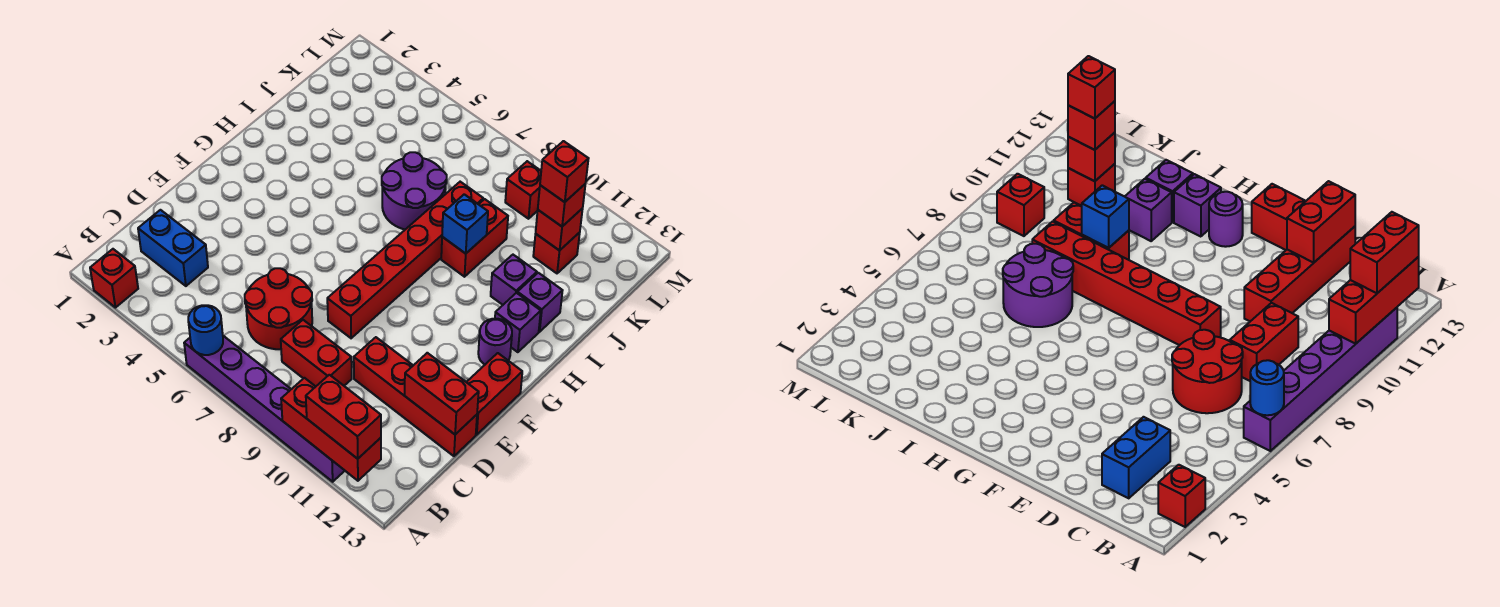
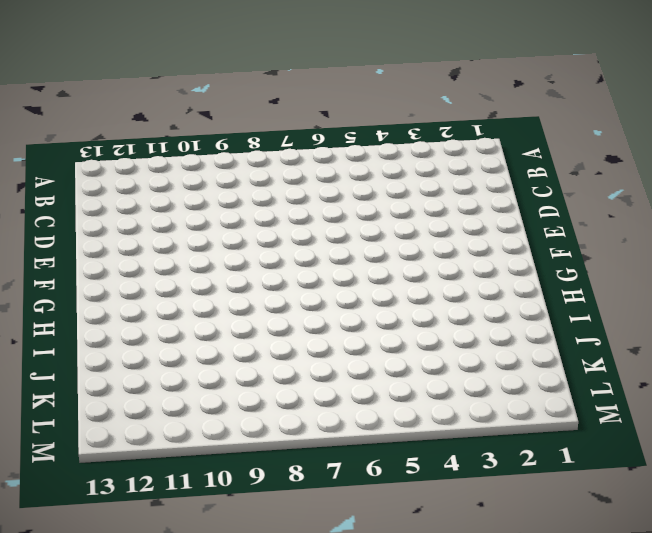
none -> red 1x1 brick [90,249,138,308]
none -> purple 1x6 brick [184,336,345,482]
none -> blue 1x2 brick [138,210,208,286]

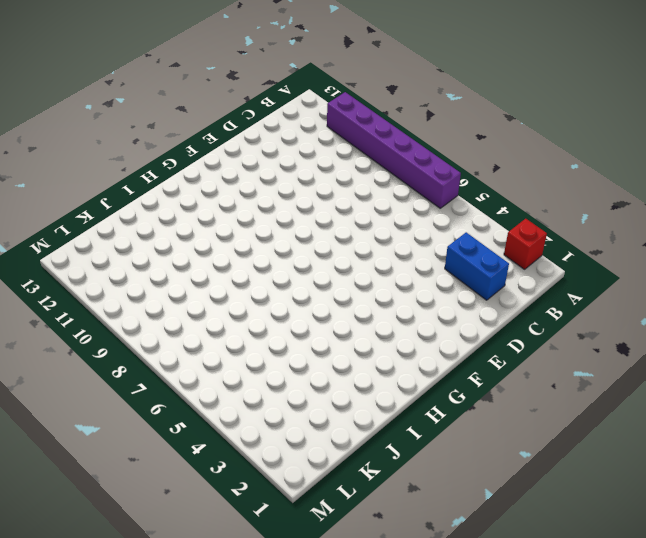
none -> red 2x2 round brick [245,268,312,349]
none -> red 1x2 brick [281,320,352,386]
none -> red 1x4 brick [354,337,477,456]

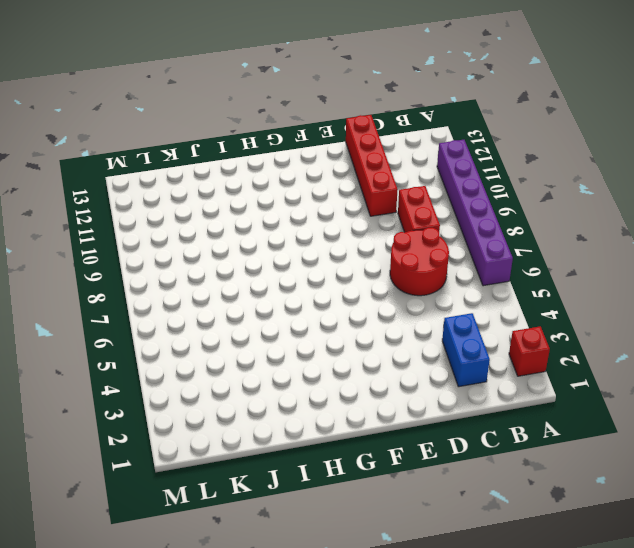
none -> red 1x6 brick [327,182,483,338]
none -> red 1x2 brick [467,353,522,435]
none -> purple 1x1 round brick [478,319,512,364]

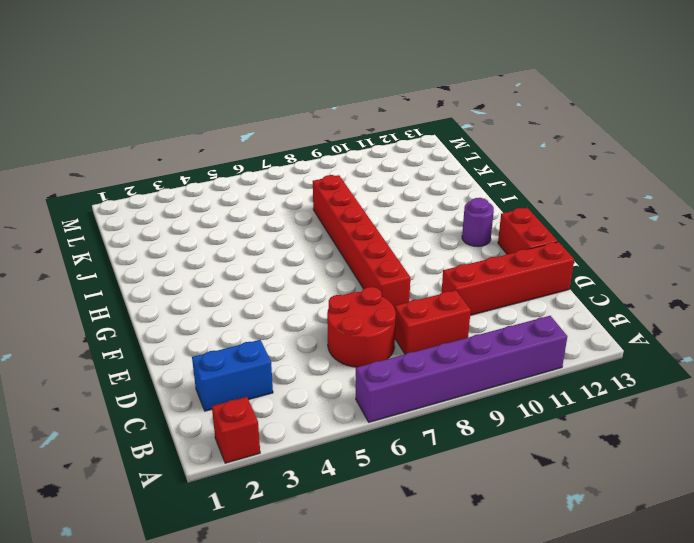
none -> purple 1x1 brick [495,293,541,352]
none -> purple 2x2 round brick [382,152,447,229]
none -> red 1x2 brick [441,199,508,277]

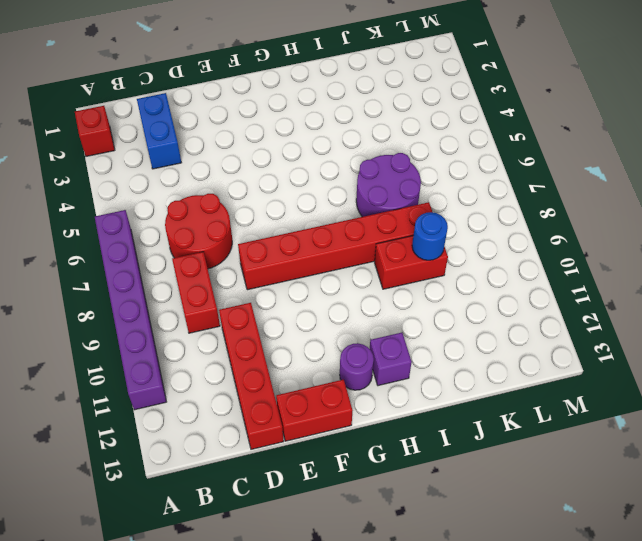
blue 1x1 round brick [412,212,448,260] -> blue 1x1 round brick moved to [188,305,223,355]
none -> purple 1x1 brick [491,255,537,305]
none -> purple 1x1 brick [517,273,563,332]
none -> red 1x1 brick [533,232,580,273]

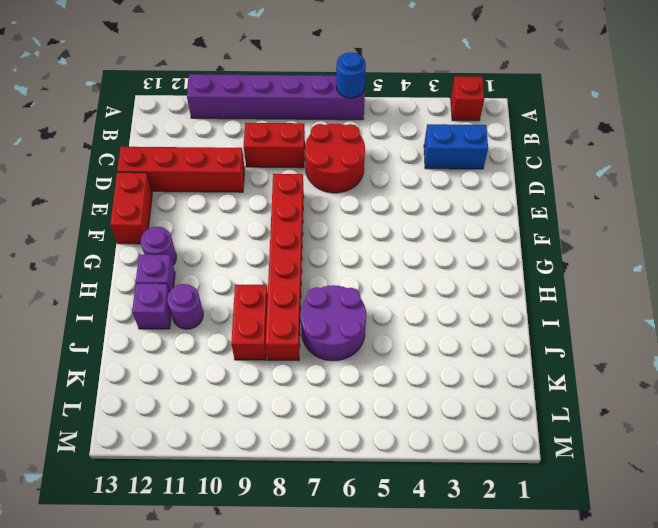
purple 1x1 round brick [167,284,203,329] -> purple 1x1 brick [491,255,537,305]
none -> red 1x1 brick [533,232,580,273]
none -> red 1x1 brick [505,161,541,219]
none -> red 1x3 brick [281,378,381,481]

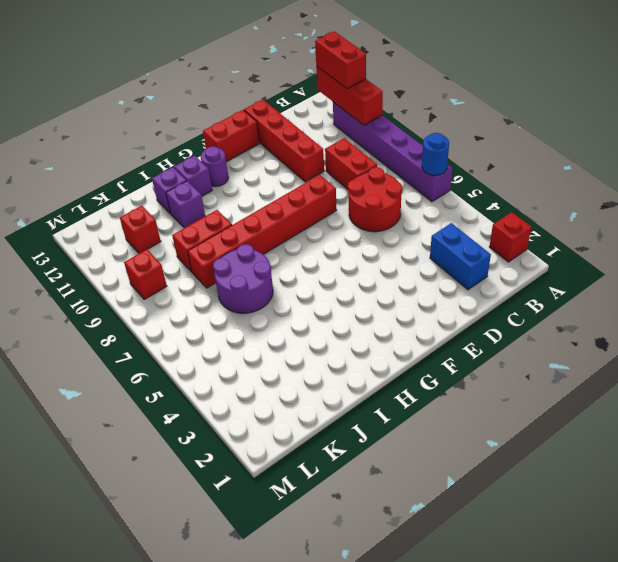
none -> red 1x2 brick [405,353,479,434]
none -> blue 1x1 brick [442,194,488,254]
none -> red 1x1 brick [536,208,583,251]

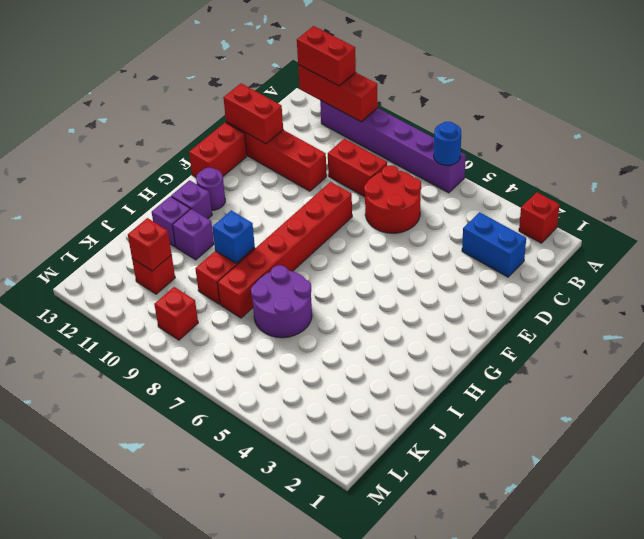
none -> red 1x1 brick [538,184,585,226]
none -> red 1x1 brick [540,141,589,202]

